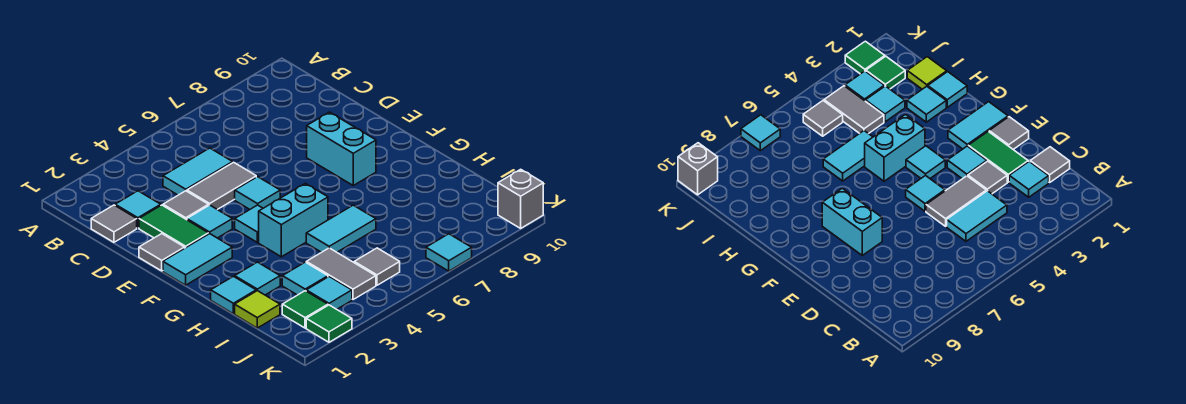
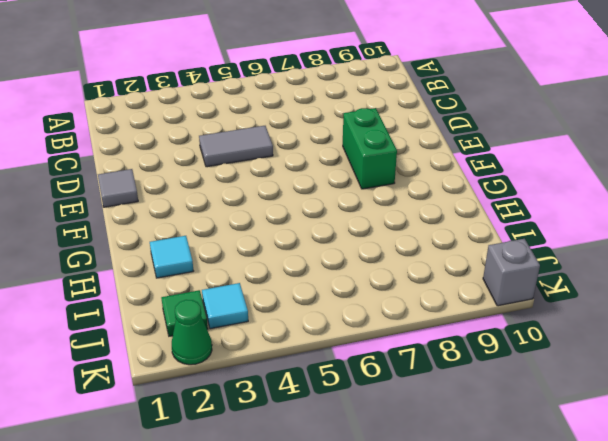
green 1x2 brick [343,108,397,189] -> cyan 1x2 brick [307,112,376,185]
green 1x1 cone [172,300,212,365] -> green 1x1 tile [306,305,352,342]
none -> grey 1x1 tile [91,205,137,242]
none -> cyan 1x1 tile [115,191,161,228]
none -> cyan 1x2 tile [163,148,233,195]

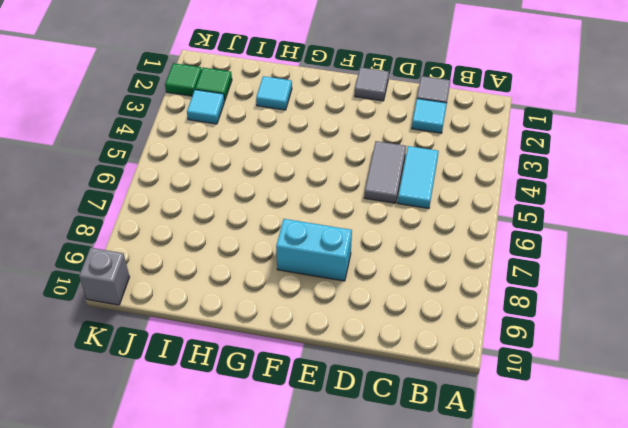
none -> green 1x2 tile [139,205,209,248]
none -> grey 1x1 tile [163,191,209,220]
none -> cyan 1x1 tile [187,205,232,238]

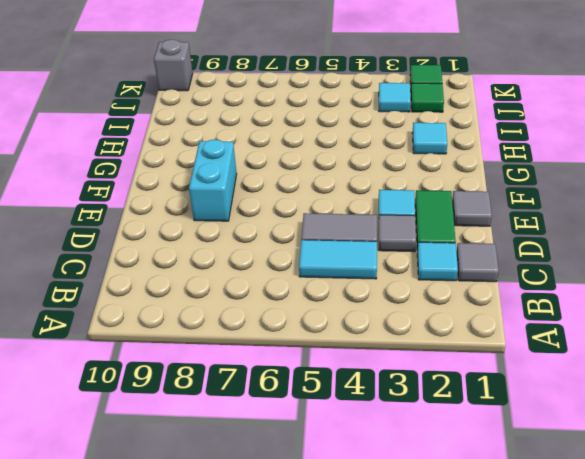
none -> cyan 1x1 tile [235,177,280,210]
none -> cyan 1x2 tile [163,234,232,285]
none -> cyan 1x1 tile [235,205,263,243]

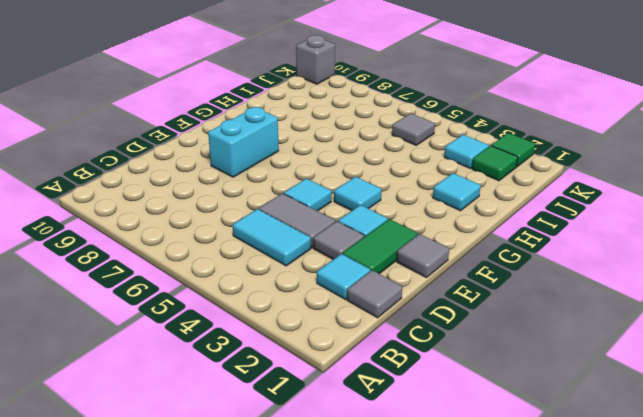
none -> cyan 1x2 tile [163,234,232,285]
none -> cyan 1x2 brick [259,183,328,257]
none -> cyan 1x1 tile [211,276,256,314]

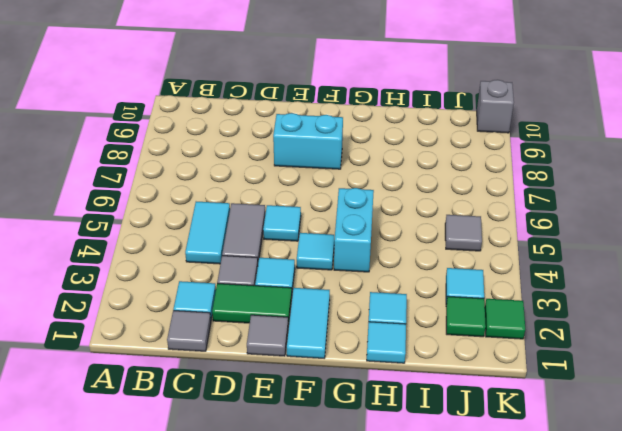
none -> cyan 1x2 tile [306,205,376,252]
none -> lime 1x1 tile [235,291,280,328]
none -> cyan 1x1 tile [282,262,328,295]

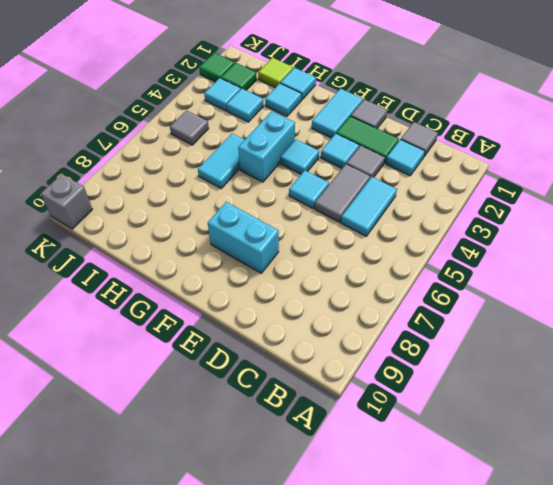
none -> grey 1x2 tile [306,248,376,300]
none -> cyan 1x1 tile [426,234,472,271]

